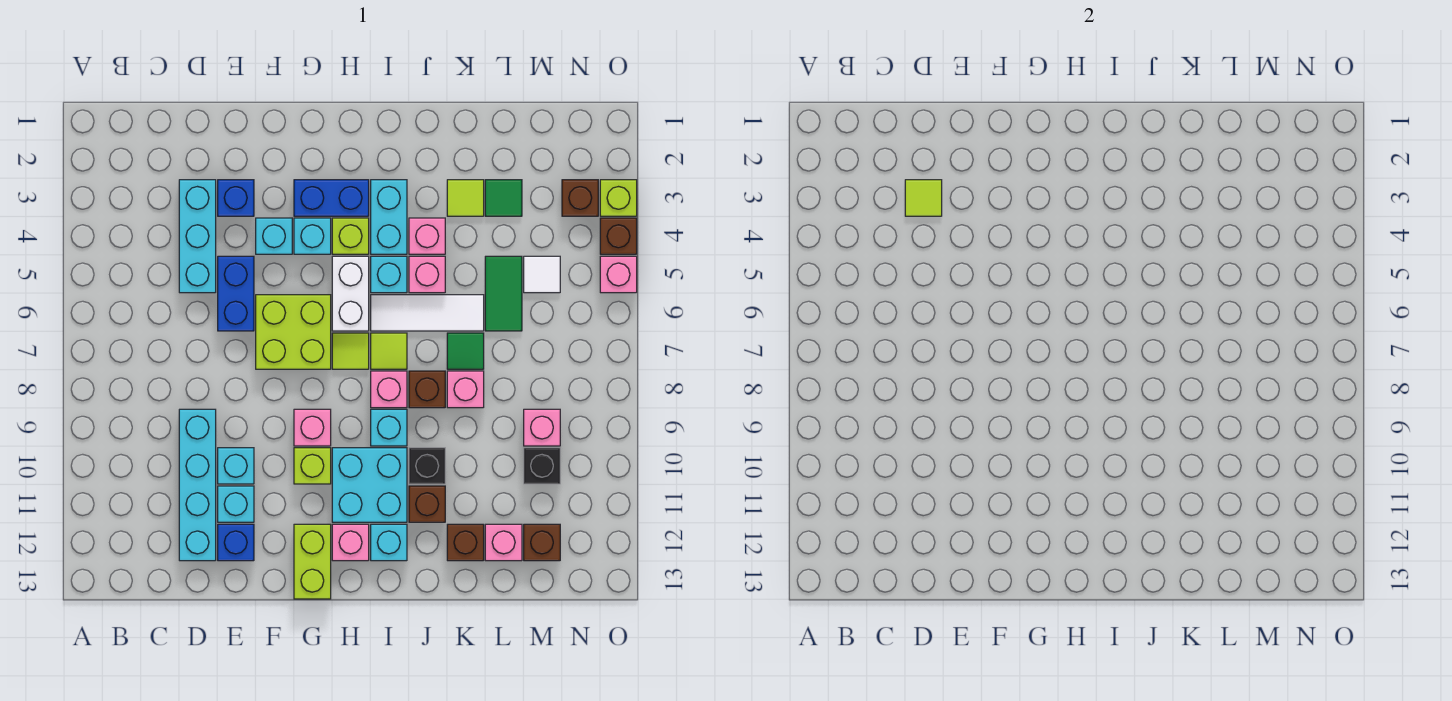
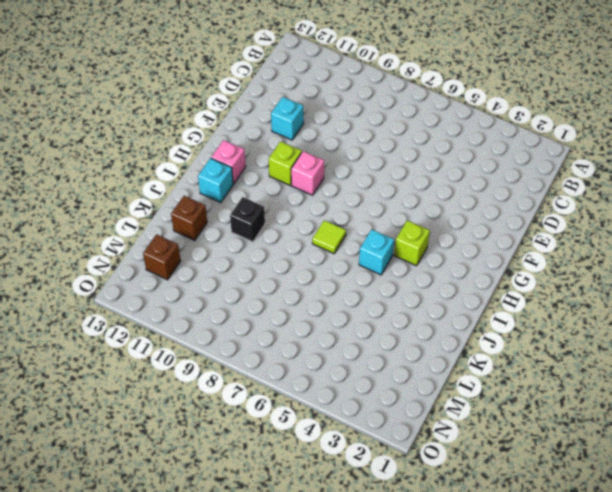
none -> cyan 1x3 brick [179,180,216,293]
none -> cyan 1x4 brick [179,409,216,561]
none -> blue 1x1 brick [218,180,254,216]
none -> blue 1x2 brick [218,256,254,331]

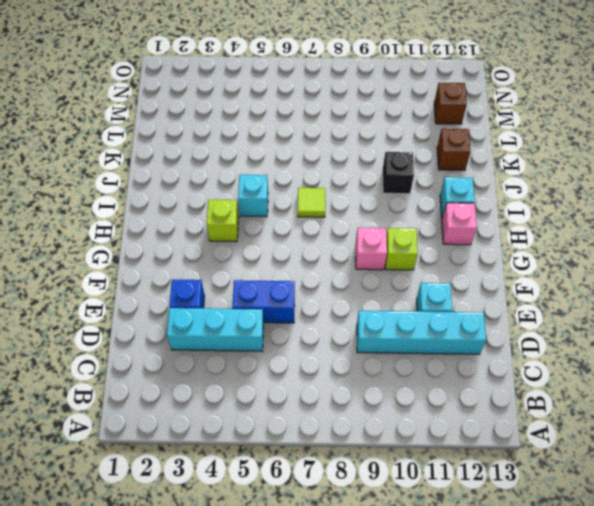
none -> cyan 1x1 brick [218,448,254,484]
none -> blue 1x1 brick [218,524,254,561]
none -> cyan 1x1 brick [256,218,292,254]
none -> lime 2x2 brick [256,295,331,369]

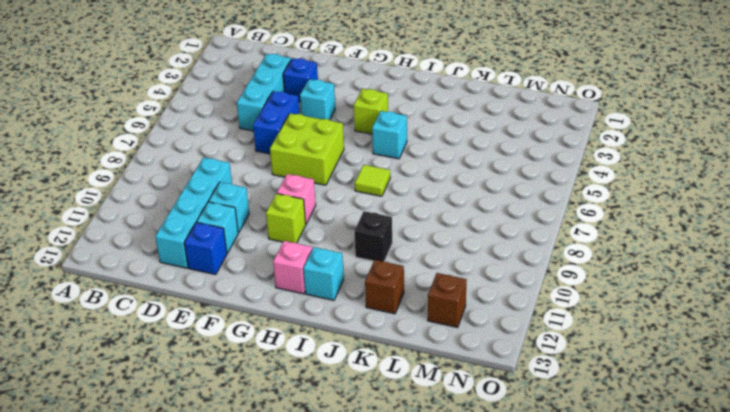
none -> blue 1x2 brick [294,180,369,216]
none -> cyan 1x1 brick [294,218,331,254]
none -> lime 1x2 brick [294,524,331,599]
none -> white 1x2 brick [332,256,369,331]

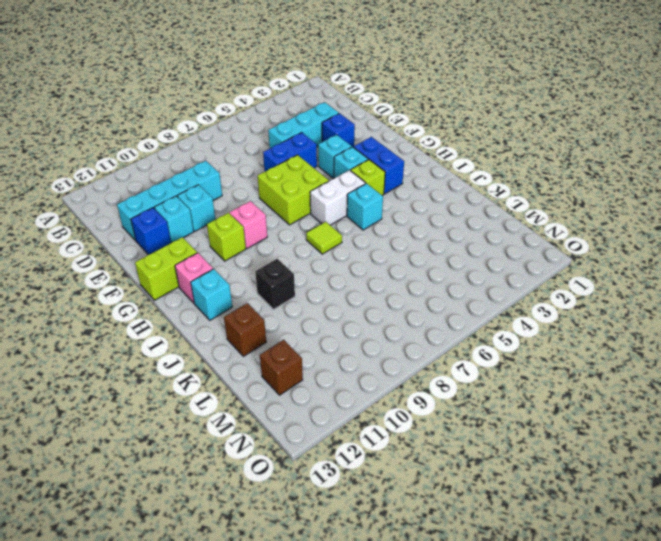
none -> lime 1x1 tile [332,333,369,369]
none -> cyan 2x2 brick [332,448,407,522]
none -> cyan 1x2 brick [371,180,407,254]
none -> white 1x3 tile [371,295,484,331]

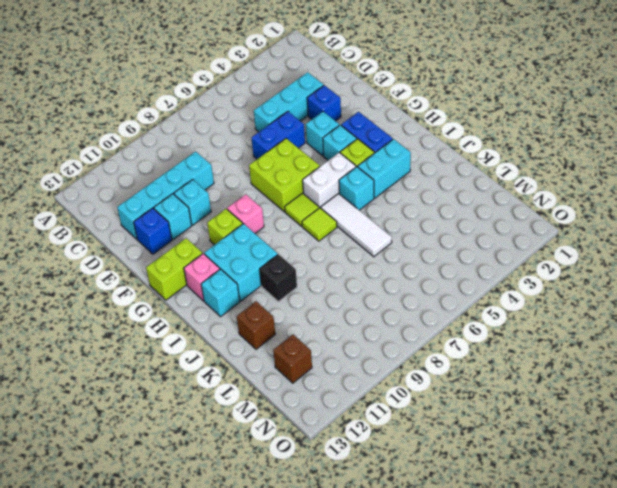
none -> pink 1x1 brick [371,371,407,408]
none -> cyan 1x1 brick [371,409,407,446]
none -> pink 1x1 brick [409,218,445,254]
none -> pink 1x1 brick [409,256,445,293]

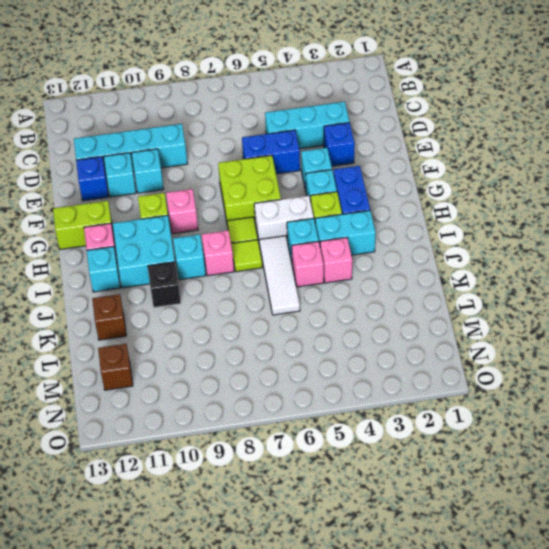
none -> brown 1x1 brick [409,371,445,408]
none -> brown 1x1 brick [409,486,445,522]
none -> lime 1x1 tile [447,180,484,216]
none -> green 1x1 tile [447,333,484,369]

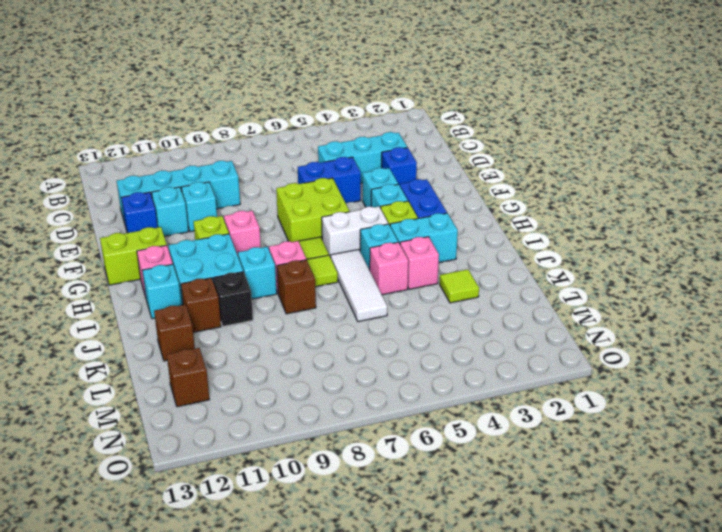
none -> green 1x1 tile [447,333,484,369]
none -> pink 1x1 brick [447,371,484,408]
none -> green 1x1 tile [485,180,522,216]
none -> green 1x2 tile [485,256,522,331]

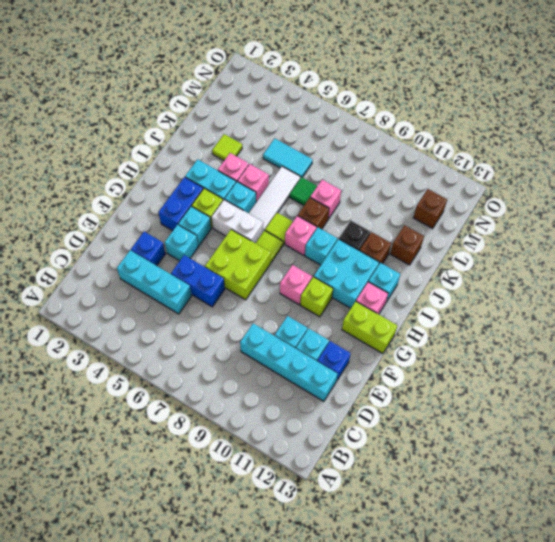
cyan 1x2 tile [263,139,313,178] -> green 1x2 tile [485,256,522,331]
none -> green 1x1 tile [485,180,522,216]
none -> pink 1x1 brick [485,524,522,561]
none -> white 1x1 tile [524,256,560,293]
none -> pink 1x1 brick [524,409,560,446]

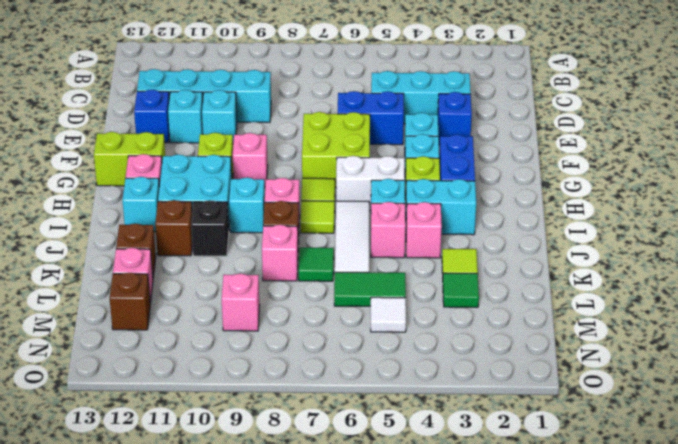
none -> black 1x1 brick [524,448,560,484]
none -> brown 1x1 brick [562,180,598,216]
none -> lime 1x1 brick [600,180,637,216]
none -> brown 1x1 brick [600,218,637,254]

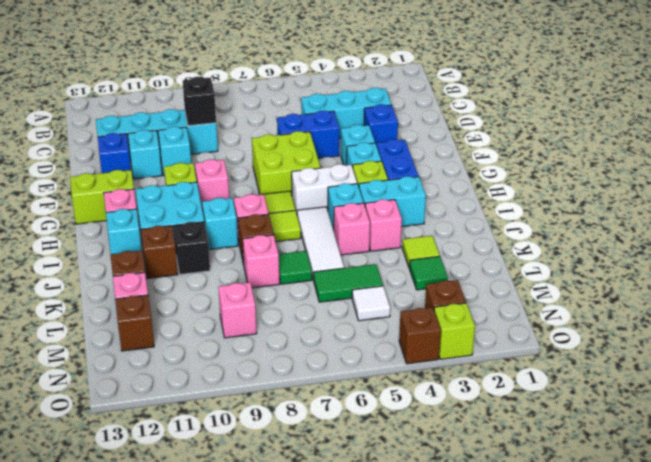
black 1x1 brick [183,77,216,126] -> black 1x1 brick moved to [524,448,560,484]
none -> pink 1x1 brick [600,256,637,293]
none -> lime 1x1 tile [905,180,942,216]

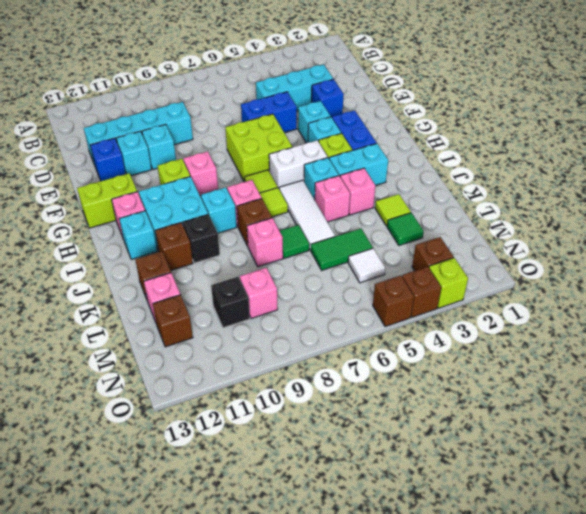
brown 1x1 brick [373,275,414,327] -> pink 1x1 brick [600,256,637,293]
none -> lime 1x1 tile [905,180,942,216]

